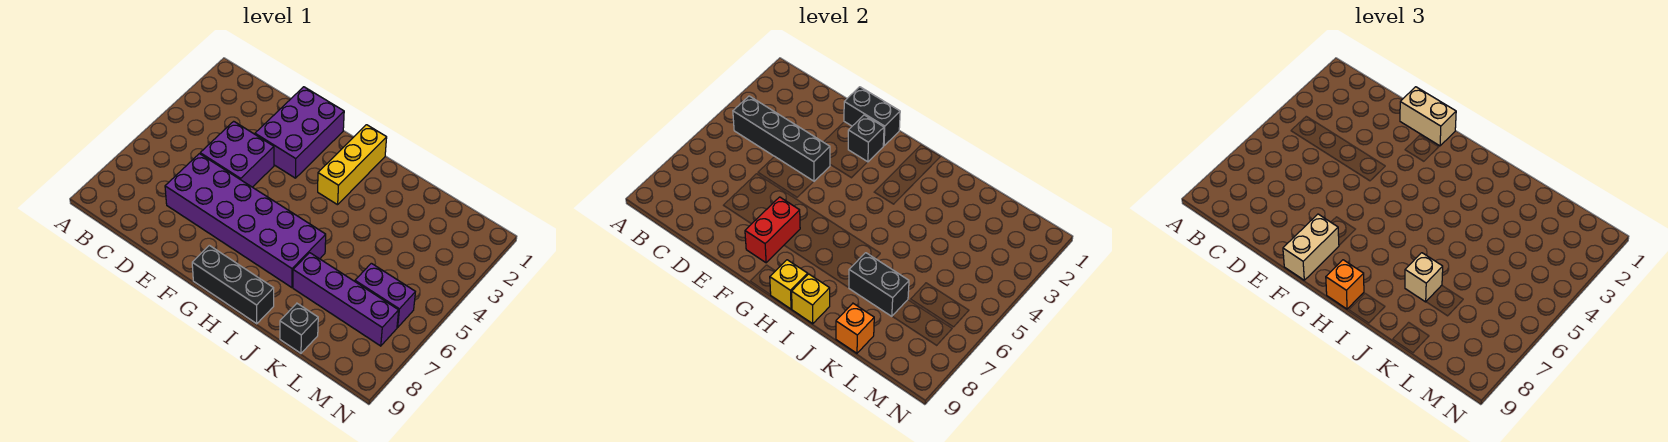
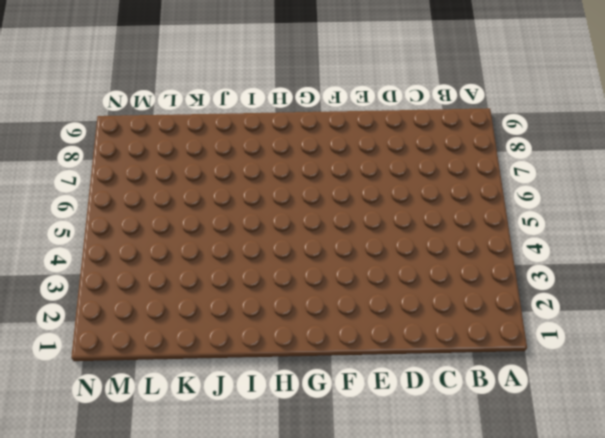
none -> purple 2x2 brick [200,121,274,187]
none -> purple 2x6 brick [165,154,326,288]
none -> purple 2x3 brick [255,87,344,178]

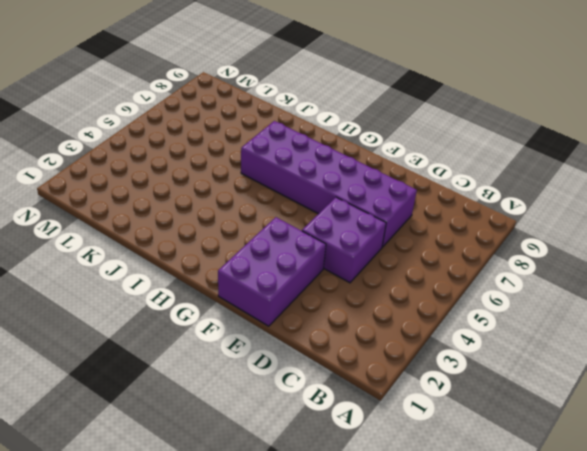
none -> black 1x3 brick [192,245,274,324]
none -> yellow 1x3 brick [318,125,387,205]
none -> purple 1x4 brick [293,253,399,346]

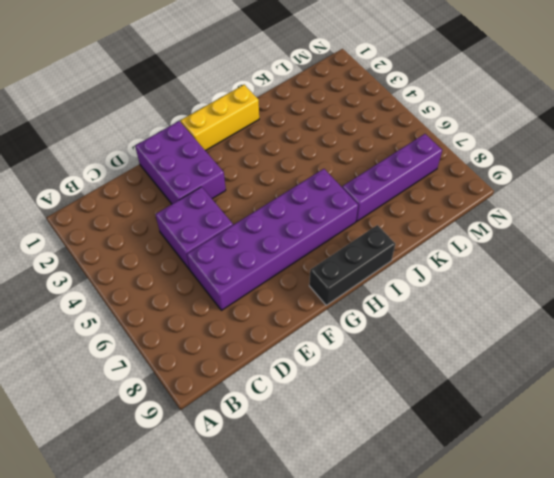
yellow 1x3 brick [180,85,259,151] -> yellow 1x3 brick turned to [318,125,387,205]
none -> black 1x1 brick [280,304,318,353]
none -> purple 1x2 brick [355,263,415,327]
none -> black 1x4 brick [733,96,830,181]

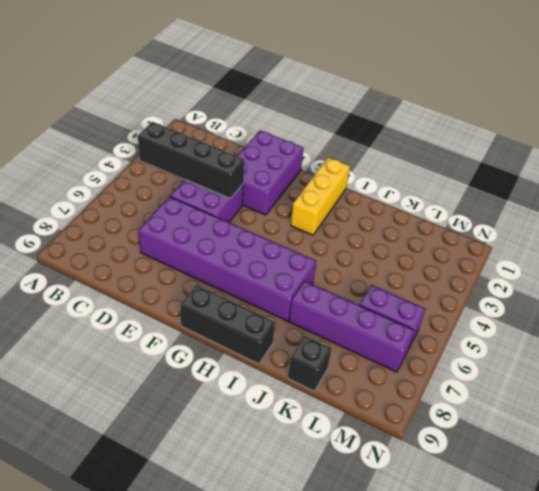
none -> black 1x2 brick [844,87,900,146]
none -> black 1x1 brick [848,115,884,162]
none -> red 1x2 brick [745,197,800,263]

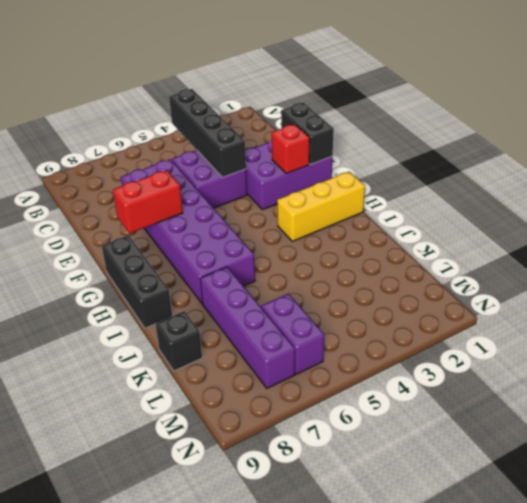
red 1x1 brick [272,124,310,174] -> black 1x1 brick [848,115,884,162]
none -> yellow 1x1 brick [770,260,808,309]
none -> yellow 1x1 brick [792,274,830,324]
none -> black 1x2 brick [849,253,909,316]

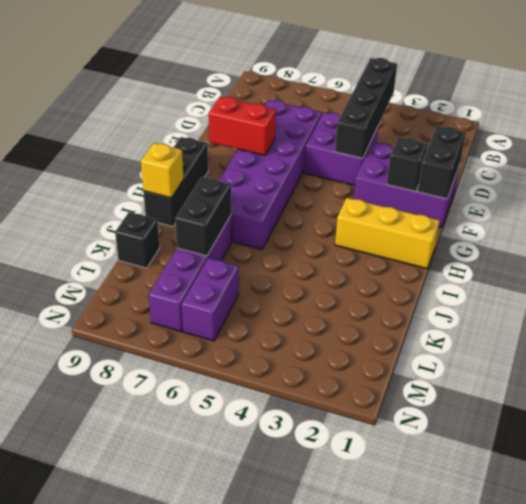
none -> yellow 1x1 brick [770,260,808,309]
none -> orange 1x1 brick [836,304,874,353]
none -> tan 1x2 brick [1400,87,1456,146]

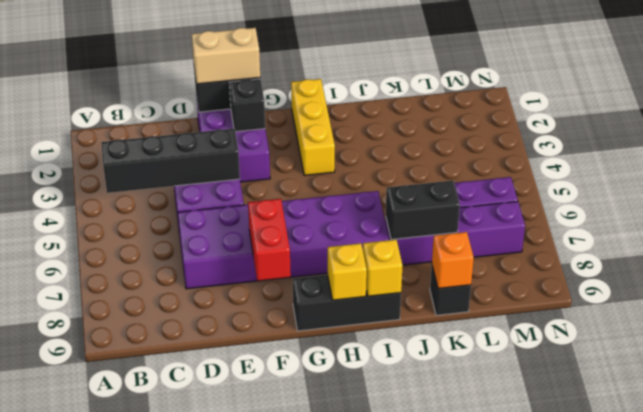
none -> tan 1x2 brick [1283,214,1339,280]
none -> orange 1x1 brick [1326,260,1364,309]
none -> tan 1x1 brick [1405,253,1443,302]

